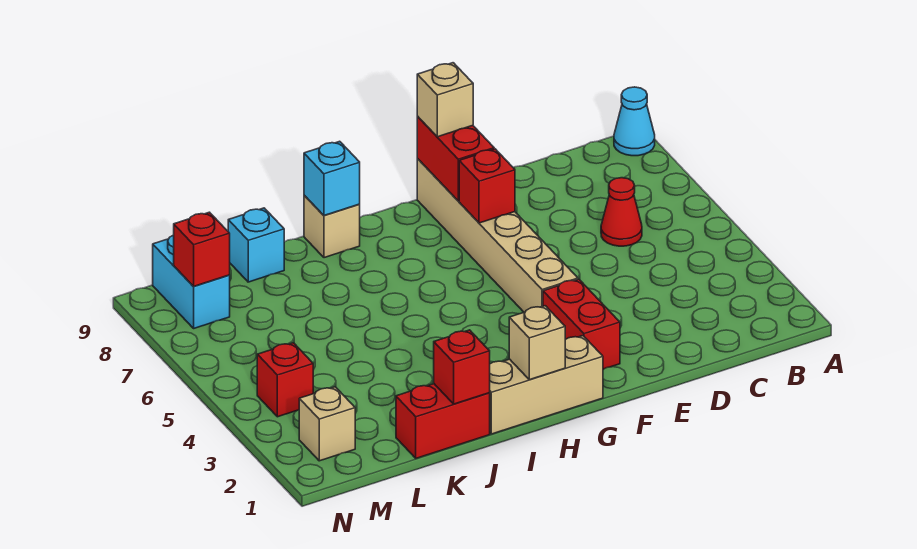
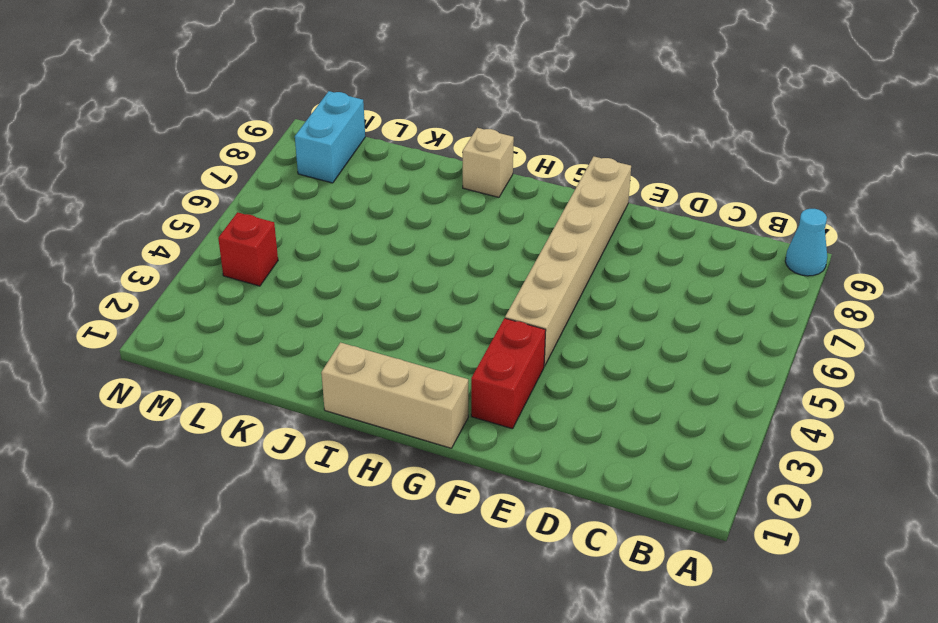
none -> red 1x1 cone [601,178,642,246]
none -> red 1x2 brick [396,384,490,458]
none -> cyan 1x1 brick [228,208,284,282]

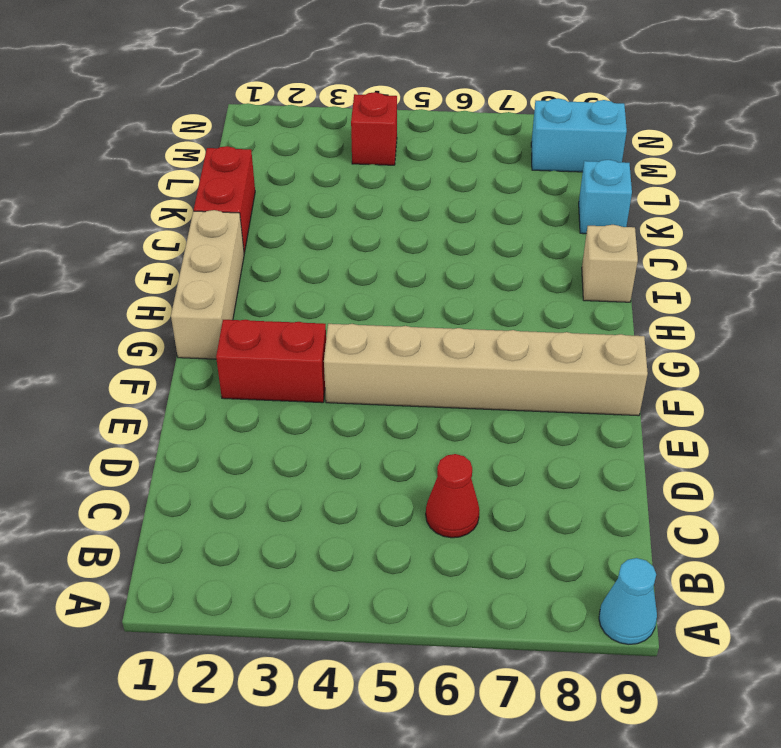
none -> tan 1x1 brick [299,387,355,461]
none -> red 1x1 brick [459,149,515,223]
none -> red 1x2 brick [417,117,494,201]

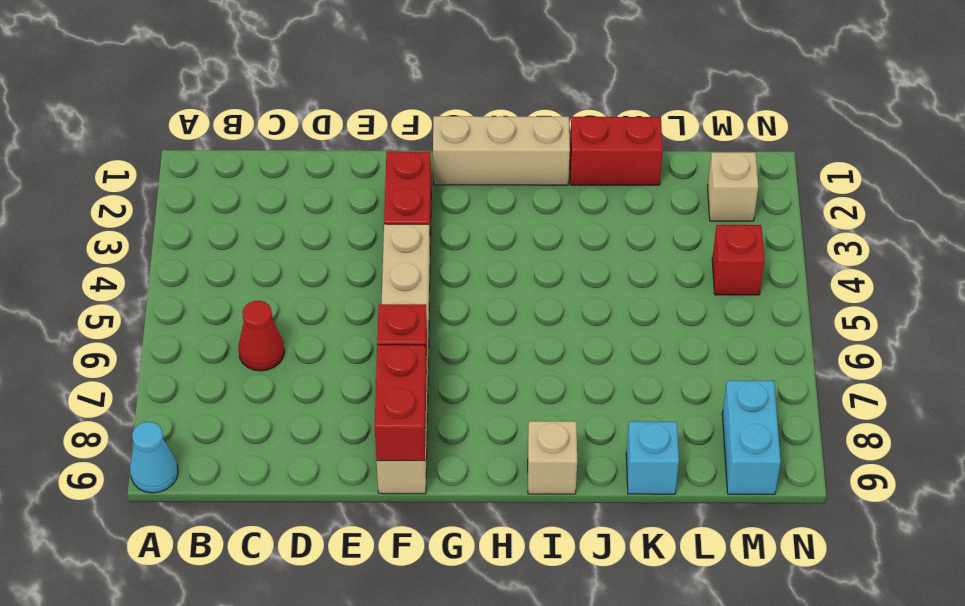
none -> tan 1x1 brick [509,306,565,380]
none -> cyan 1x1 brick [304,141,360,215]
none -> red 1x1 brick [434,330,490,404]

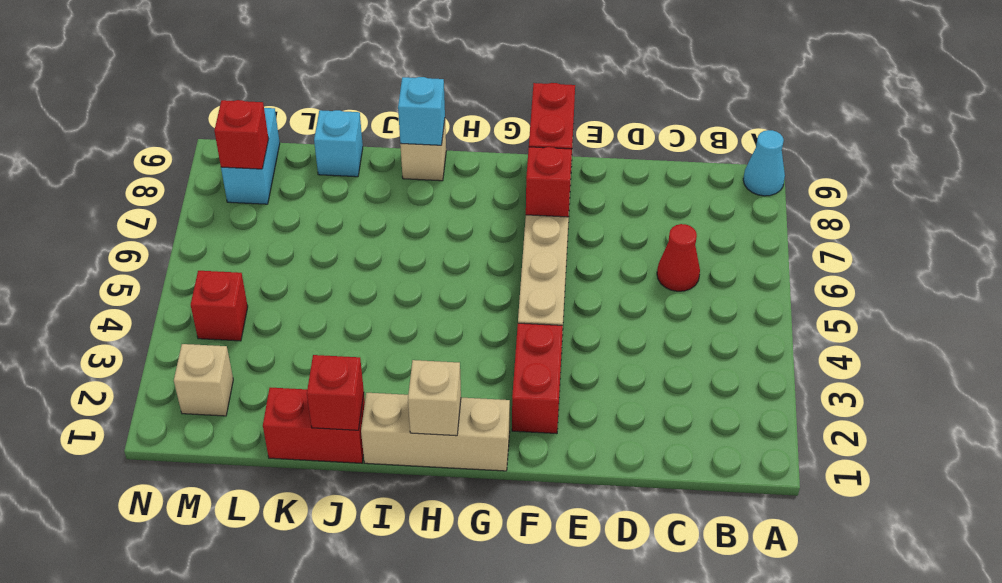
none -> tan 1x1 brick [417,63,473,137]

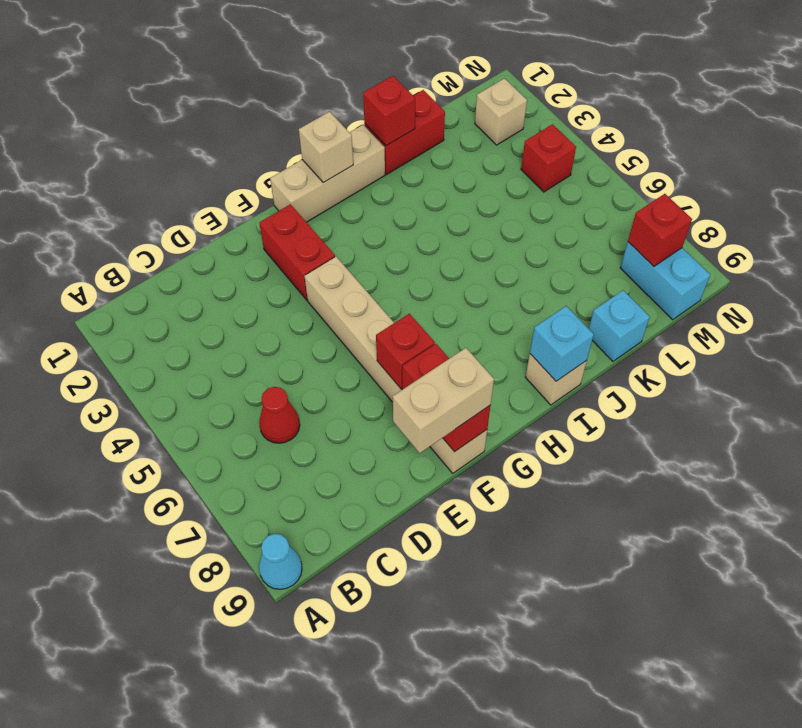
tan 1x2 brick [393,348,494,453] -> tan 1x1 brick [417,63,473,137]

